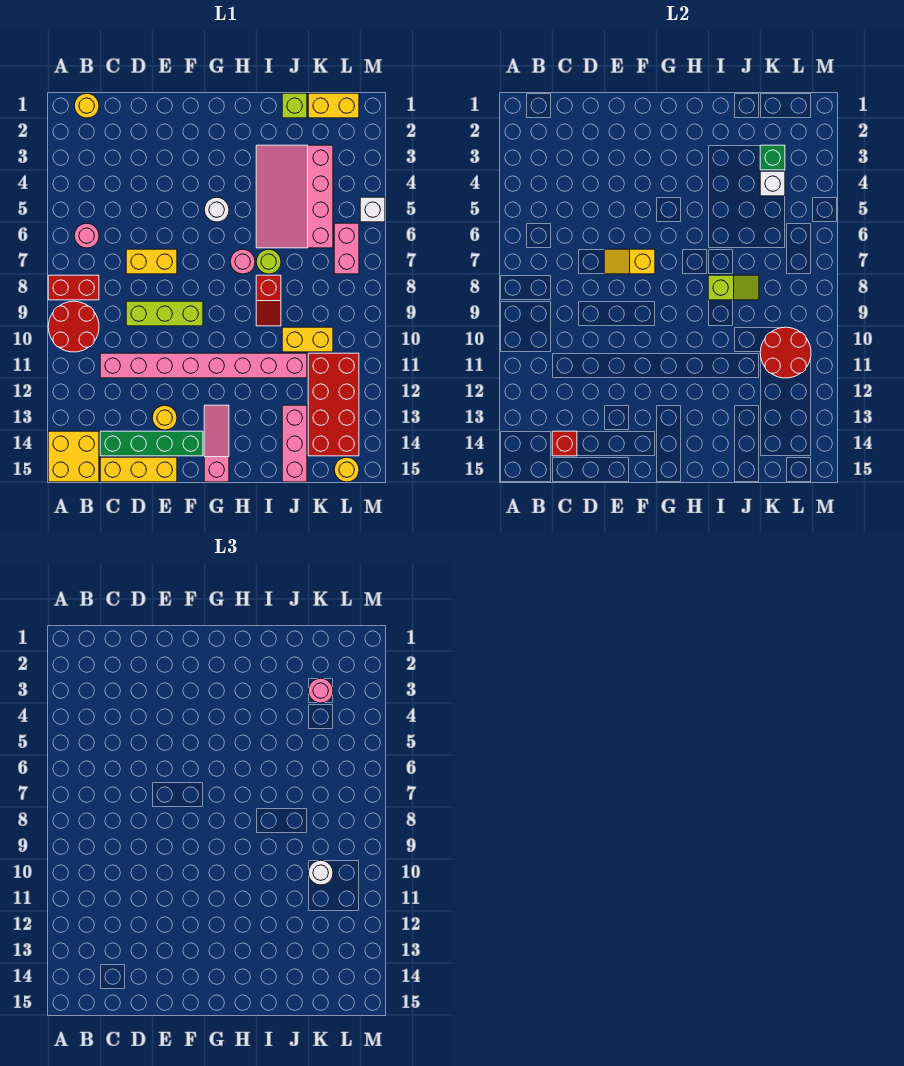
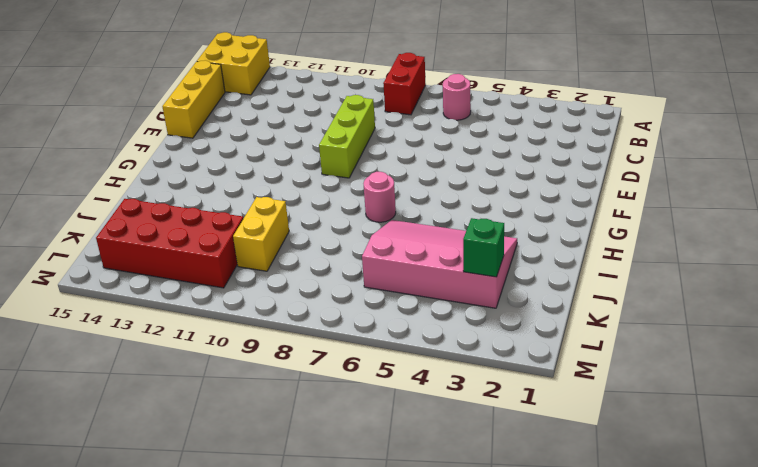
none -> red 2x2 round brick [48,301,99,352]
none -> yellow 1x1 round brick [74,93,99,118]
none -> pink 1x8 brick [100,353,307,378]
none -> green 1x4 brick [100,431,203,456]

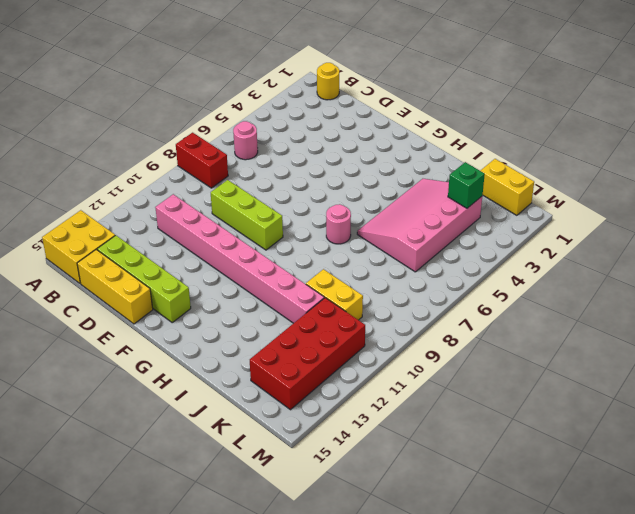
lime 1x4 brick [97,235,191,322] -> green 1x4 brick [100,431,203,456]
none -> red 2x2 round brick [48,301,99,352]
none -> yellow 1x2 brick [126,249,177,274]
none -> yellow 1x1 round brick [152,405,177,430]
none -> white 1x1 round brick [204,197,229,222]

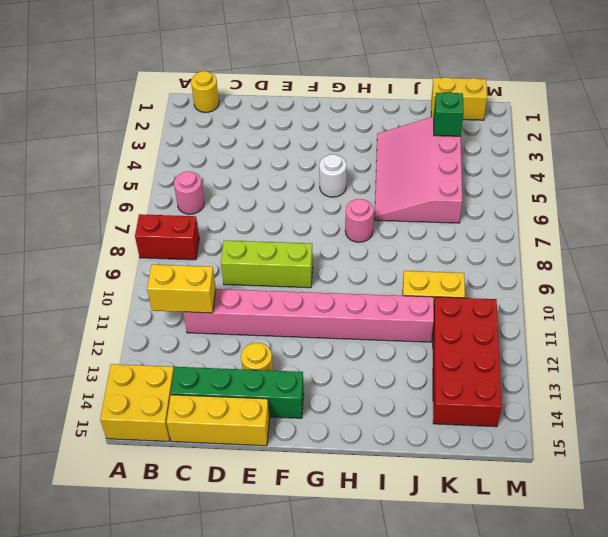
yellow 1x2 brick [147,264,216,313] -> yellow 1x2 brick moved to [126,249,177,274]
none -> red 2x2 round brick [48,301,99,352]
none -> pink 1x3 slope [204,405,229,482]
none -> lime 1x1 round brick [256,249,281,274]
none -> red 1x2 slope [256,275,281,326]

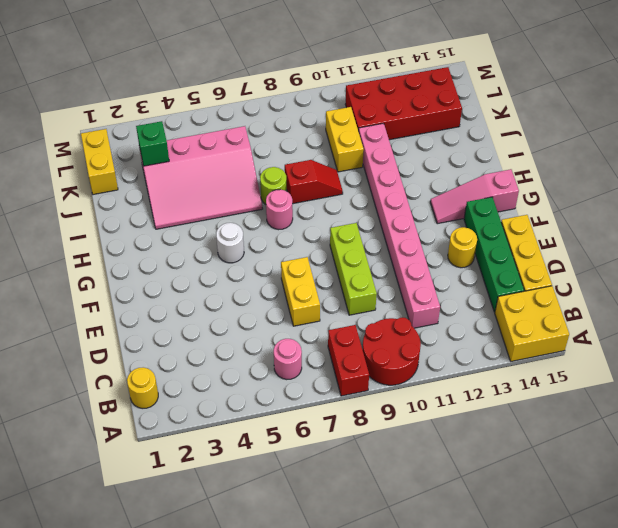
none -> lime 1x1 brick [282,93,307,118]
none -> pink 1x3 brick [282,405,307,482]
none -> pink 1x2 brick [334,223,359,274]
none -> yellow 1x1 round brick [334,457,359,482]

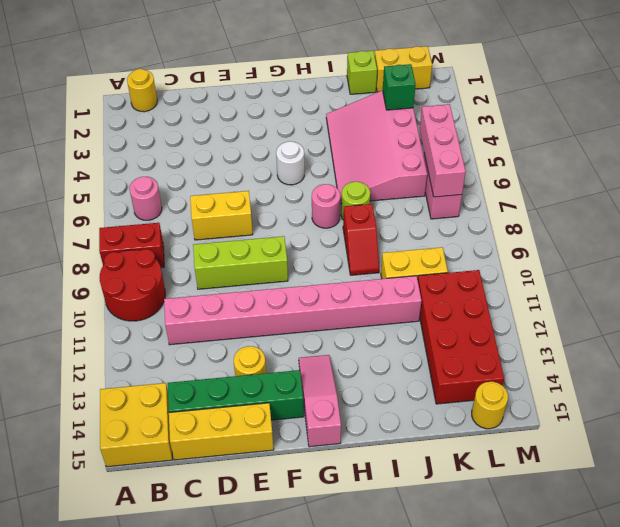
pink 1x3 brick [420,104,466,197] -> pink 1x3 brick moved to [282,405,307,482]
none -> white 1x1 brick [360,197,385,222]
none -> red 1x1 brick [552,431,577,456]
none -> yellow 1x2 slope [604,249,655,274]
none -> lime 1x2 slope [708,275,759,300]

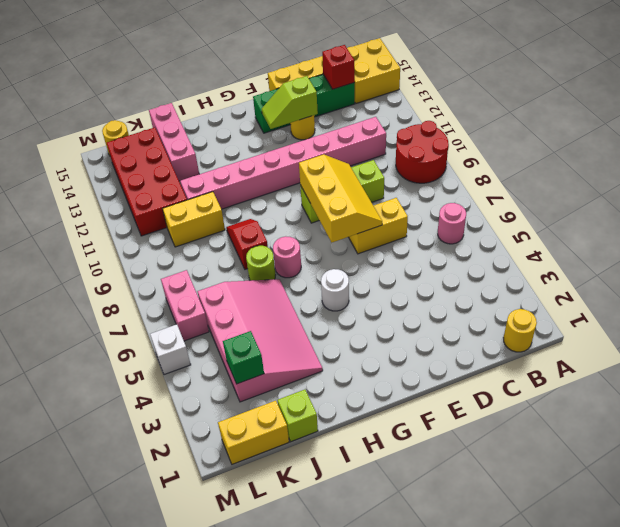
yellow 2x3 slope [299,154,382,242] -> yellow 1x2 slope [604,249,655,274]
lime 1x2 slope [262,76,318,129] -> lime 1x2 slope moved to [708,275,759,300]
none -> red 1x2 brick [48,275,99,300]
none -> pink 1x3 slope [204,405,229,482]
none -> white 1x1 brick [760,171,785,196]
none -> red 2x2 round brick [760,327,811,378]

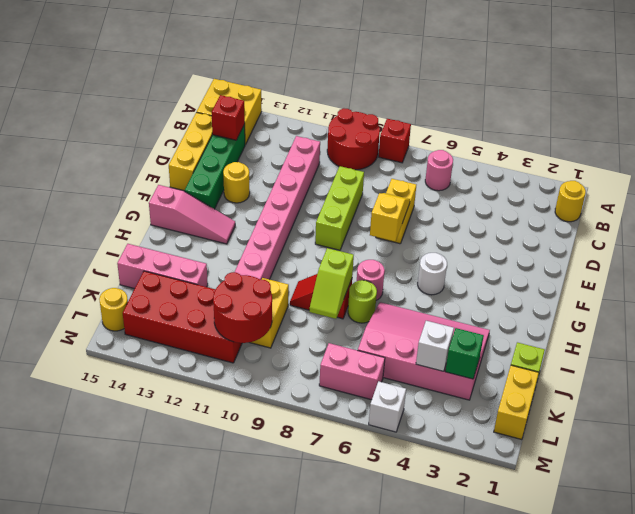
red 1x1 brick [379,119,411,163] -> red 1x2 brick [48,275,99,300]
none -> pink 1x1 round brick [308,678,333,703]
none -> white 1x1 round brick [308,860,333,885]

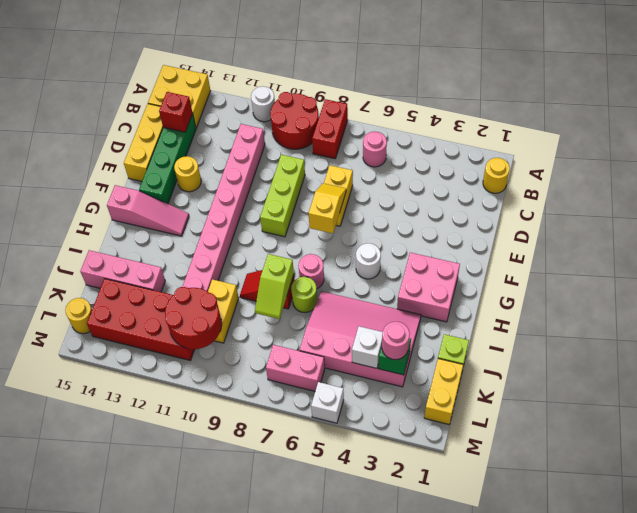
white 1x1 round brick [251,86,275,122] -> white 1x1 round brick moved to [308,860,333,885]
pink 2x2 brick [397,252,460,322] -> none

